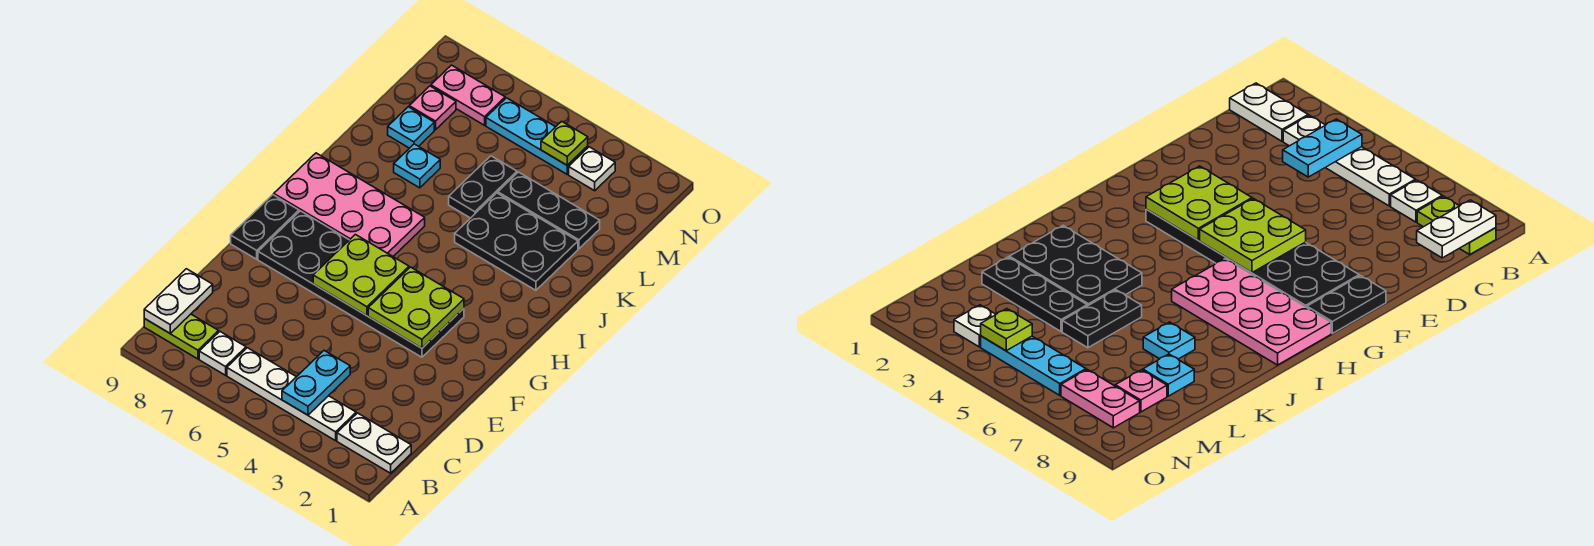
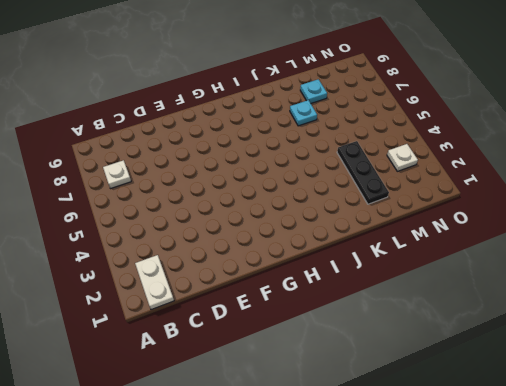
none -> white 1x4 plate [227,348,356,441]
none -> lime 1x2 plate [144,314,219,359]
none -> black 2x6 plate [258,211,464,357]

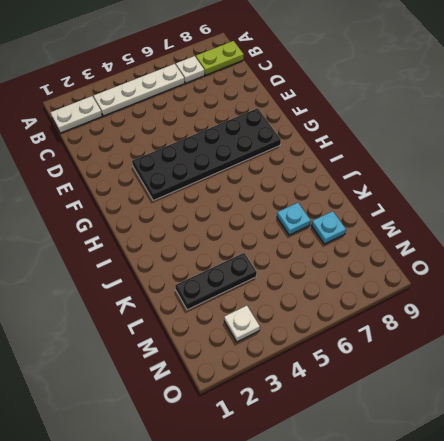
none -> black 1x2 plate [231,195,299,259]
none -> pink 2x4 plate [274,153,425,256]
none -> black 2x3 plate [455,193,578,290]

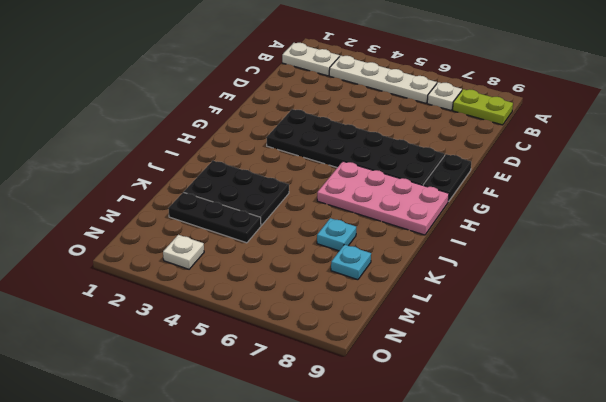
none -> black 1x2 plate [449,156,517,218]
none -> pink 1x1 plate [409,86,456,130]
none -> cyan 1x3 plate [486,98,588,174]

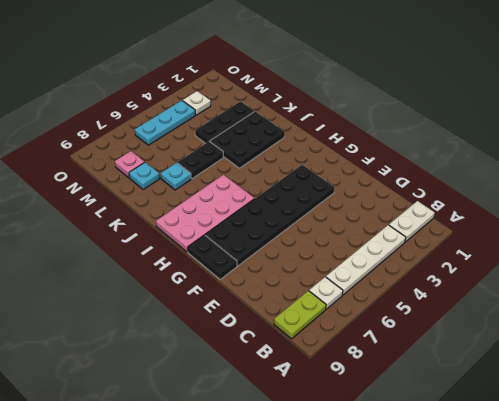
black 1x2 plate [178,142,223,179] -> black 1x2 plate turned to [449,156,517,218]
none -> pink 1x2 plate [431,65,505,125]
none -> cyan 1x2 plate [282,351,350,415]
none -> white 1x2 plate [144,269,213,334]

